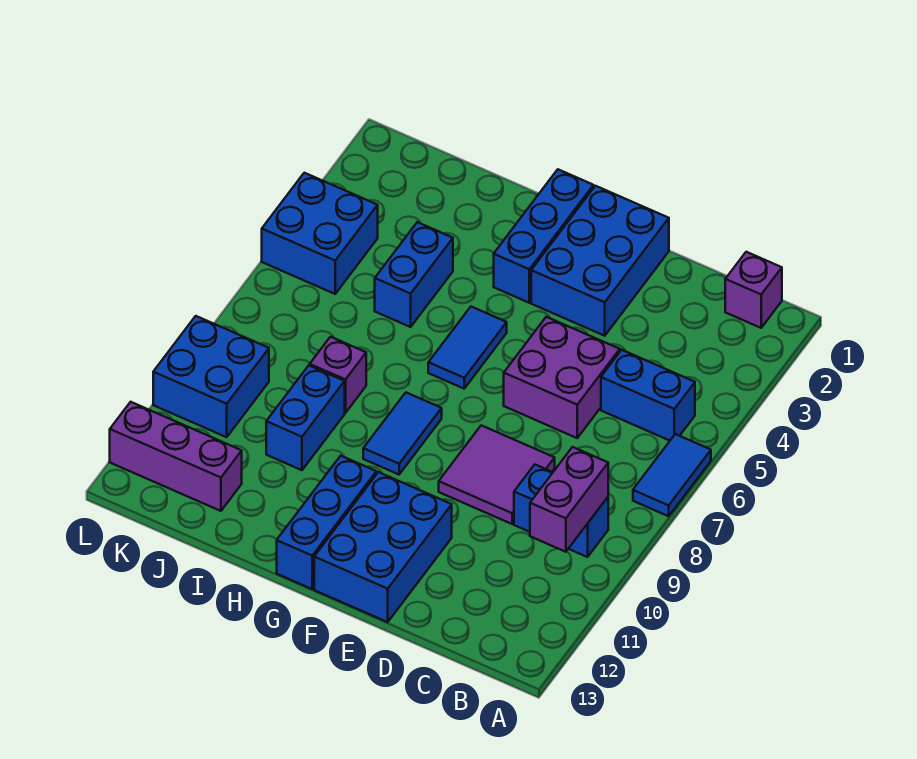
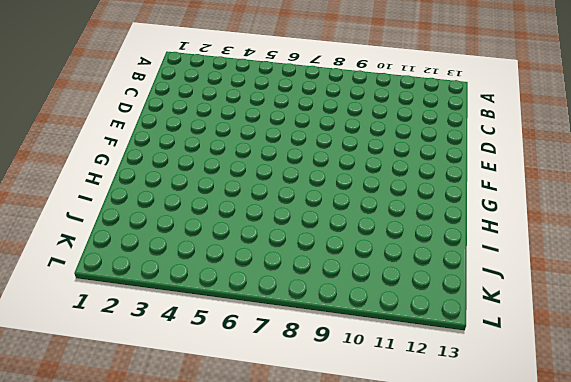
none -> blue 1x2 tile [633,434,711,516]
none -> purple 1x1 brick [725,252,782,328]
none -> blue 1x2 brick [601,350,695,441]

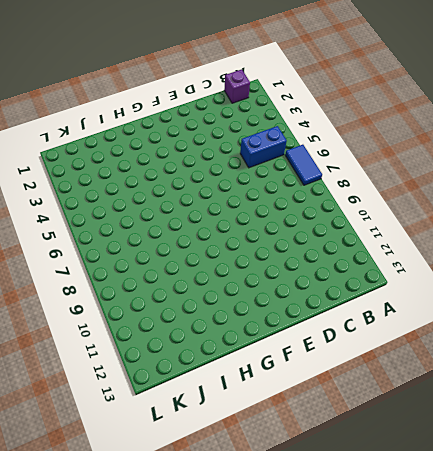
none -> blue 1x2 brick [514,465,608,557]
none -> purple 2x2 brick [504,317,620,438]
none -> purple 2x2 tile [439,425,555,524]

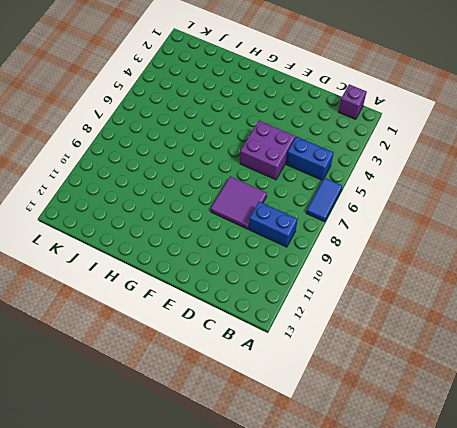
none -> blue 2x3 brick [531,186,669,336]
none -> blue 2x3 brick [314,472,452,622]
none -> blue 1x3 brick [494,169,594,303]

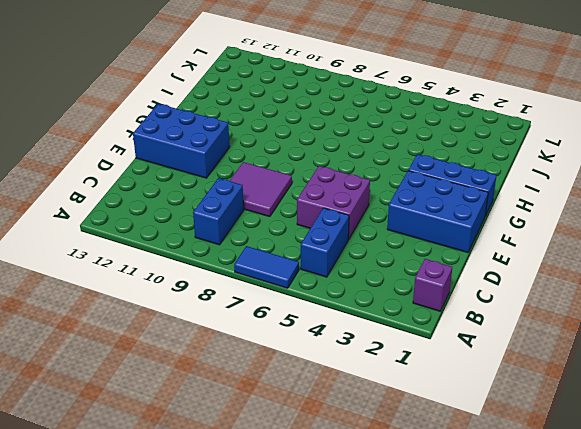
none -> blue 1x2 tile [428,307,507,389]
none -> blue 1x2 tile [363,393,442,474]
none -> blue 1x3 brick [277,456,376,589]

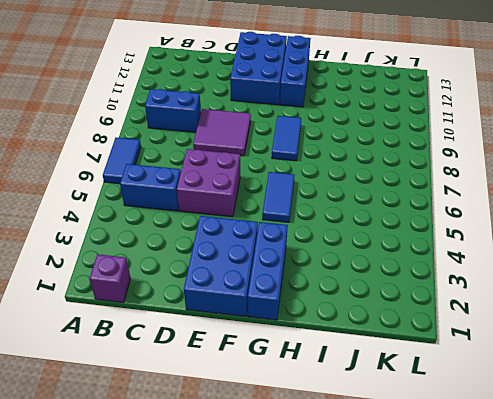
none -> blue 1x2 brick [375,222,453,327]
none -> purple 1x1 brick [310,337,366,413]
none -> blue 1x2 brick [266,365,345,470]

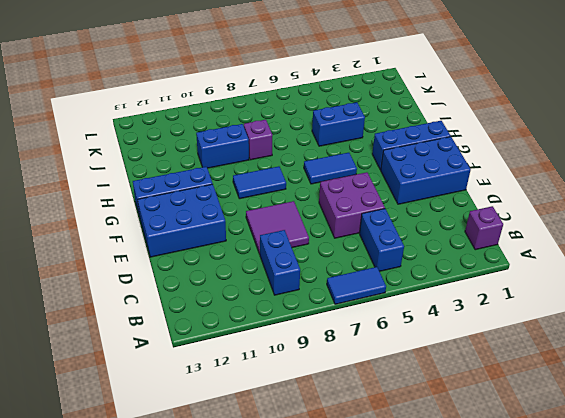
none -> purple 1x3 brick [110,402,242,511]
none -> blue 2x2 brick [262,173,378,294]
none -> blue 2x2 brick [153,316,269,437]

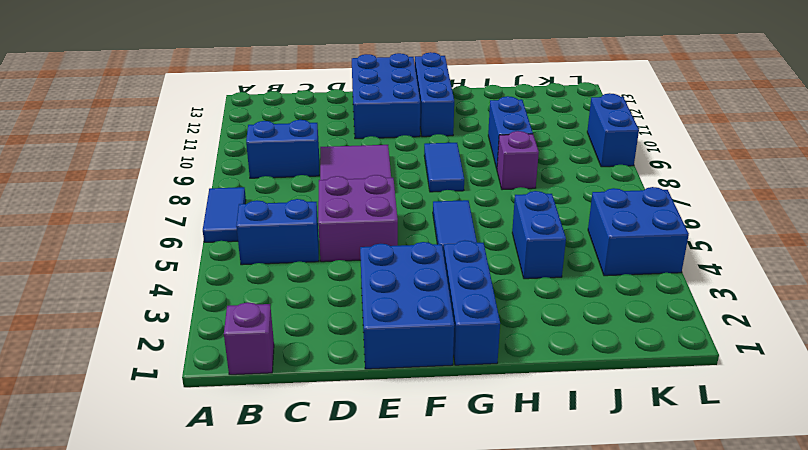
blue 1x2 brick [587,93,639,167] -> blue 2x2 brick [153,316,269,437]
none -> purple 1x3 brick [110,402,242,511]
none -> purple 1x2 brick [530,447,608,552]

